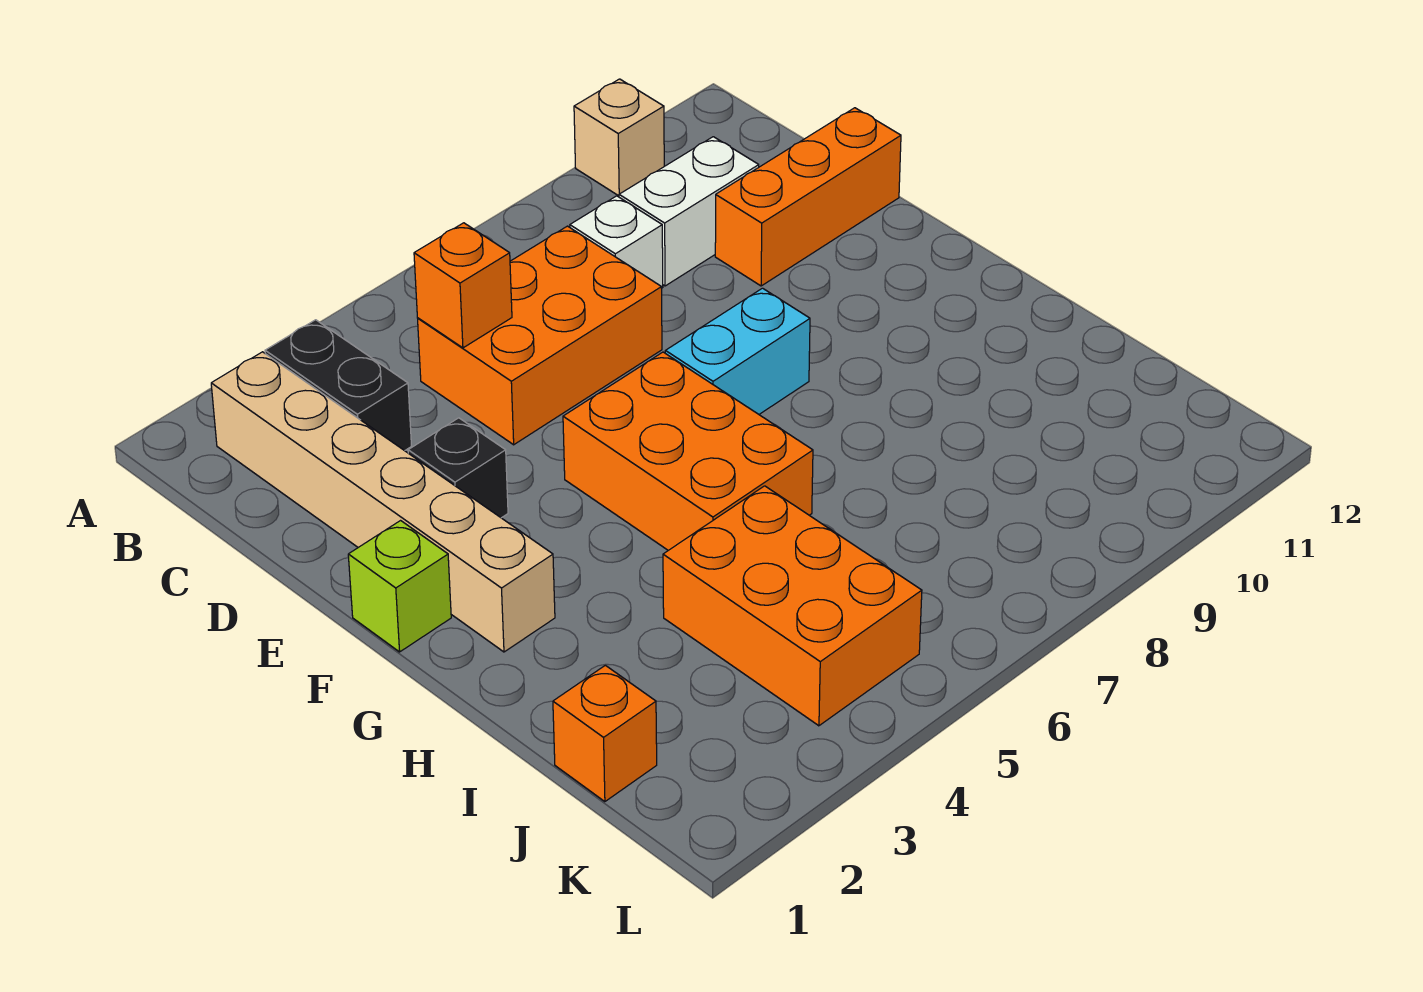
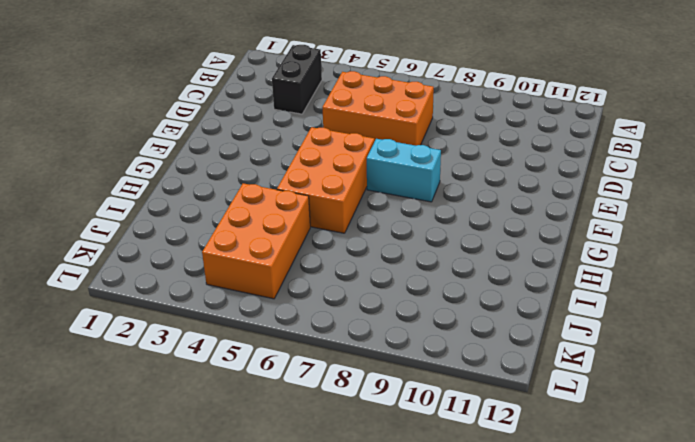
none -> tan 1x1 brick [574,79,664,196]
none -> tan 1x6 brick [211,352,555,652]
none -> white 1x1 brick [570,196,663,288]

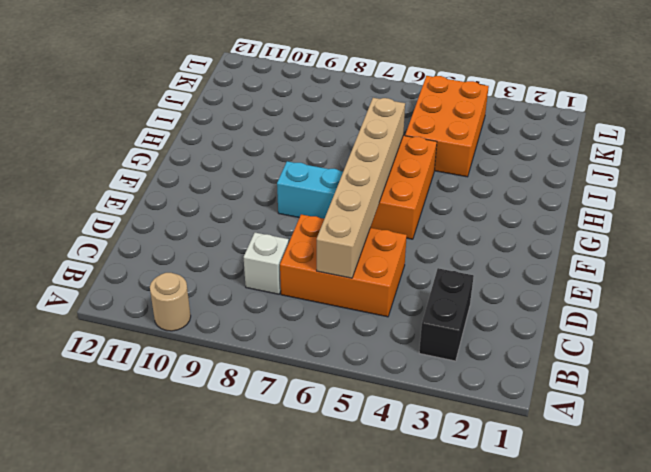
tan 1x1 round brick [150,273,191,331] -> tan 1x1 brick [574,79,664,196]
tan 1x6 brick [317,98,405,278] -> tan 1x6 brick moved to [211,352,555,652]
none -> white 1x2 brick [619,137,759,286]
none -> orange 1x3 brick [715,108,901,286]
none -> black 1x1 brick [408,418,508,518]

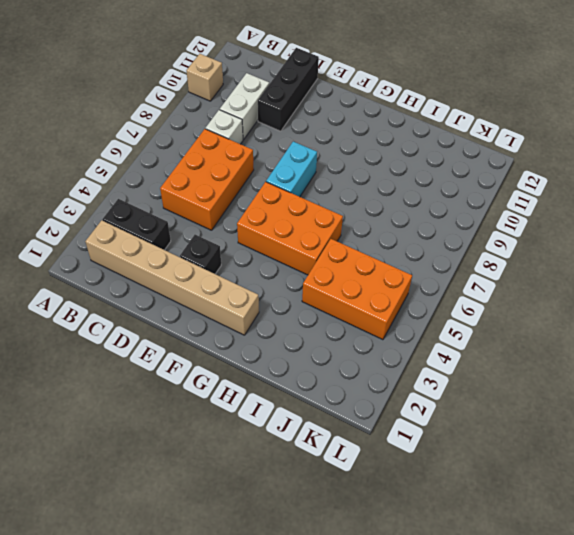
black 1x3 brick [258,48,319,131] -> orange 1x3 brick [715,108,901,286]
none -> lime 1x1 brick [348,521,451,652]
none -> orange 1x1 brick [553,665,657,802]
none -> orange 1x1 brick [414,223,512,348]

